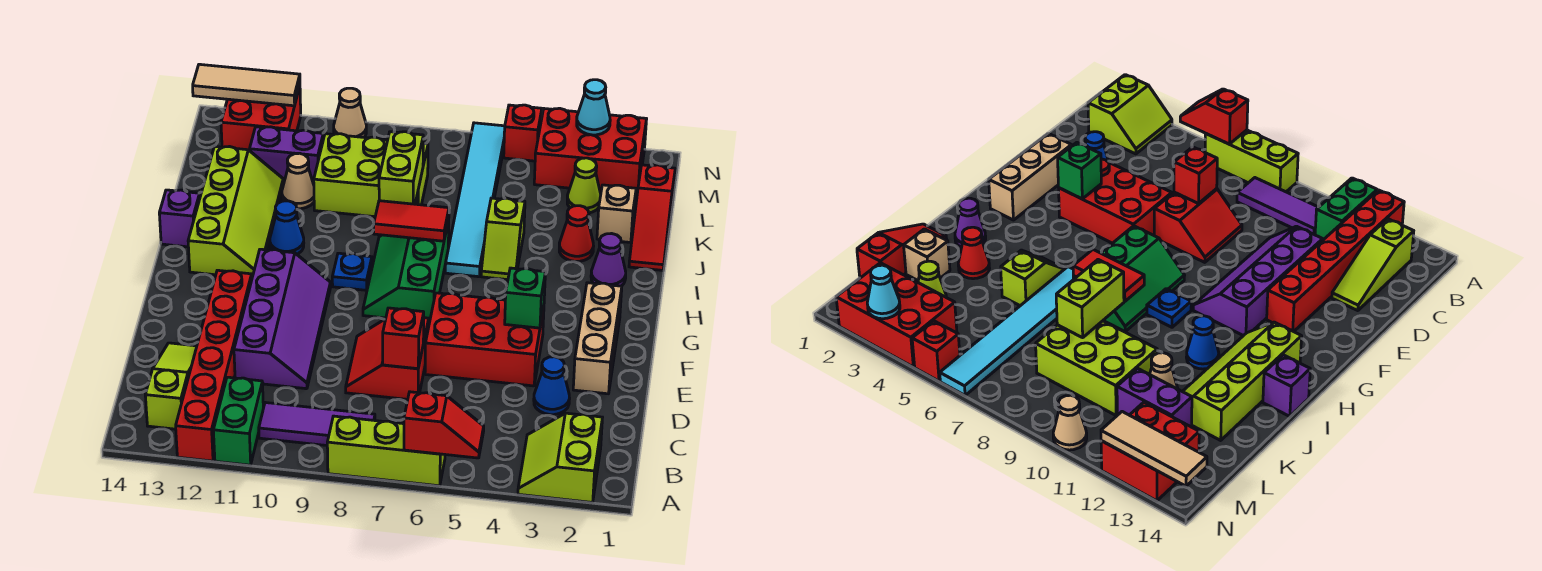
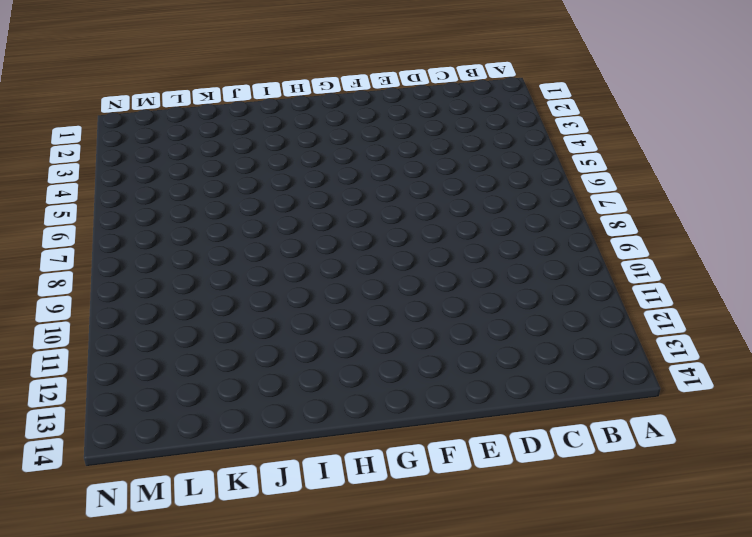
none -> lime 2x2 slope [518,413,603,502]
none -> lime 1x3 brick [327,416,445,486]
none -> green 1x2 brick [213,377,263,465]
none -> red 1x6 brick [176,270,252,461]

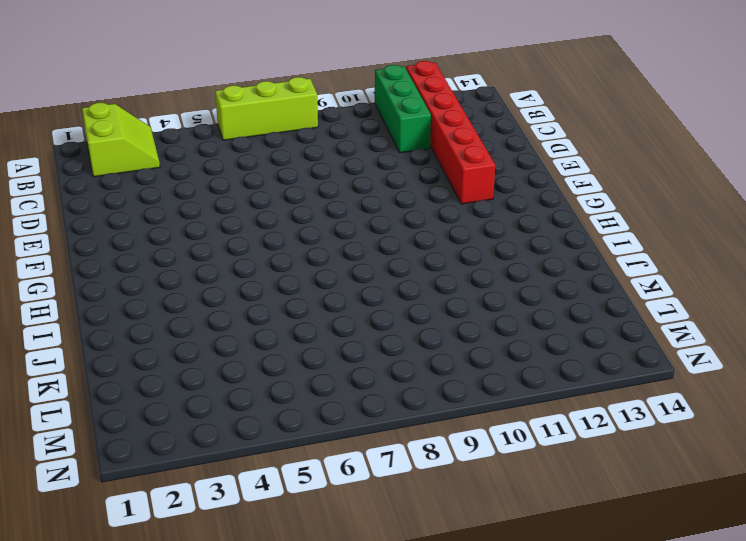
green 1x3 brick [375,65,431,153] -> green 1x2 brick [213,377,263,465]
none -> purple 1x3 tile [259,403,375,446]
none -> lime 1x3 slope [145,343,197,429]
none -> blue 1x1 cone [534,357,570,415]
none -> red 2x2 slope [346,318,429,399]

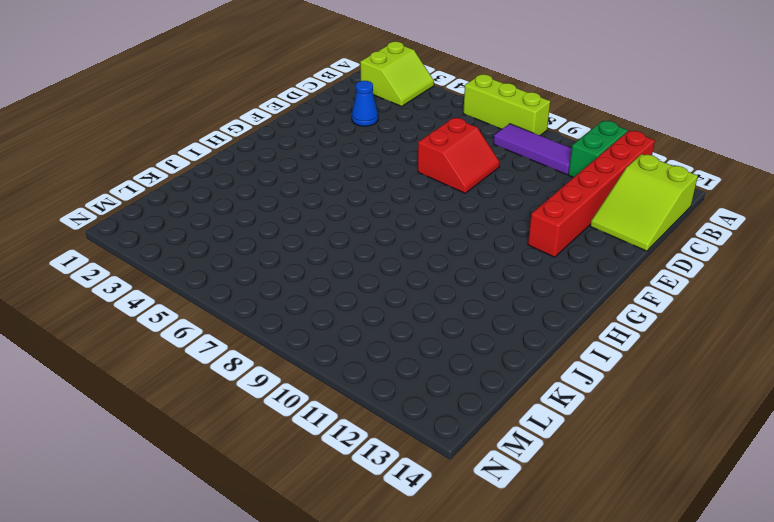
lime 2x3 slope [590,154,698,251] -> lime 1x3 slope [145,343,197,429]
none -> purple 2x4 slope [234,249,331,389]
none -> tan 1x3 brick [573,283,622,394]
none -> red 2x3 brick [425,293,544,386]
none -> green 2x3 slope [363,220,449,323]

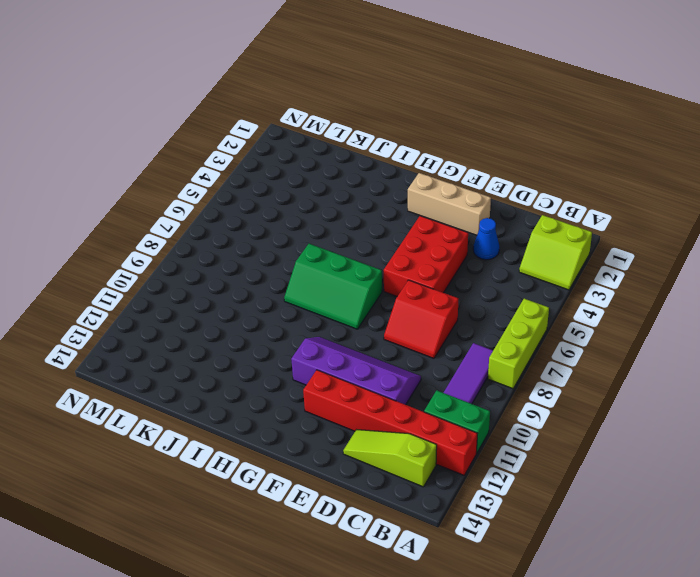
none -> blue 1x1 plate [332,253,372,290]
none -> lime 2x4 slope [188,147,283,277]
none -> purple 1x1 cone [591,234,626,286]
none -> lime 1x2 slope [481,198,525,280]

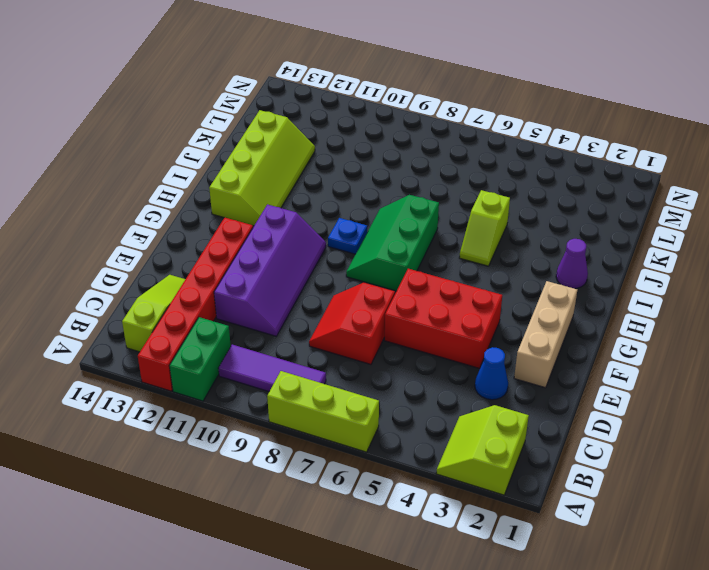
none -> cyan 1x6 tile [445,123,505,277]
none -> blue 1x1 cone [270,201,304,254]
none -> purple 1x1 brick [159,190,200,247]
none -> red 1x3 slope [629,165,675,270]

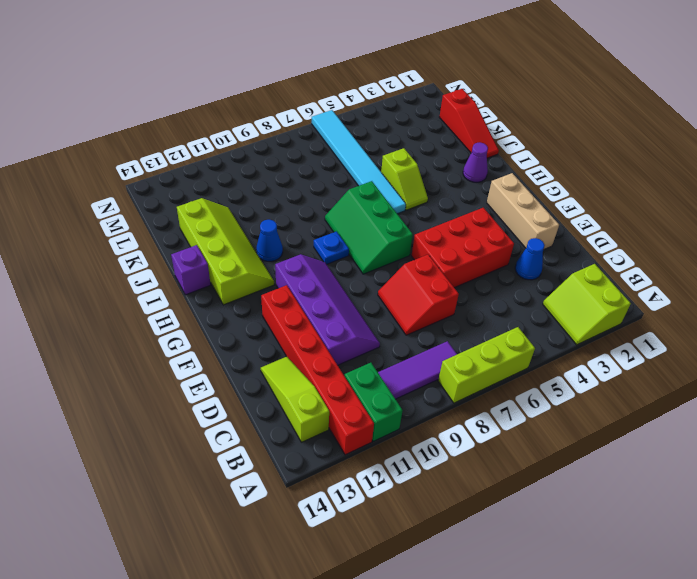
none -> red 1x1 cone [559,206,594,261]
none -> tan 1x1 brick [597,185,636,243]
none -> lime 2x3 brick [314,134,428,217]
none -> tan 1x1 cone [282,153,314,209]

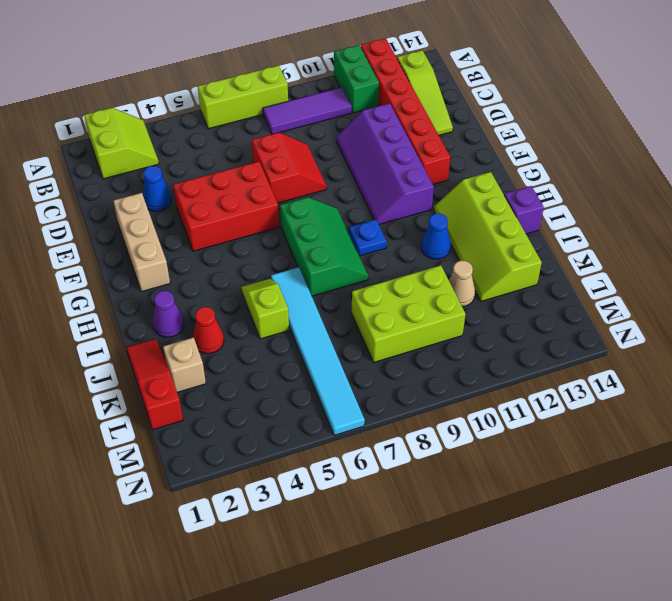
none -> lime 1x1 cone [567,158,601,213]
none -> purple 1x2 brick [250,127,323,184]
none -> red 2x3 brick [534,108,647,195]
none -> red 2x2 brick [221,87,301,151]

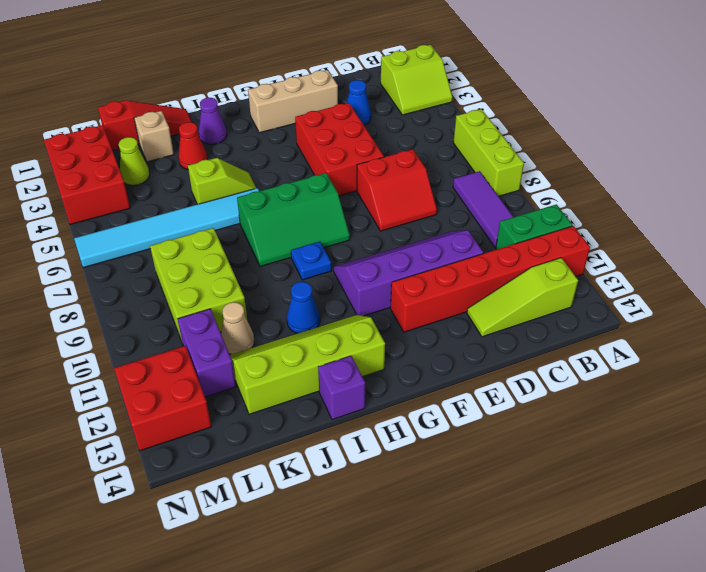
none -> red 1x1 brick [504,105,542,161]
none -> tan 1x1 cone [334,88,366,137]
none -> red 1x2 slope [404,392,484,458]
none -> red 1x1 brick [383,308,424,369]

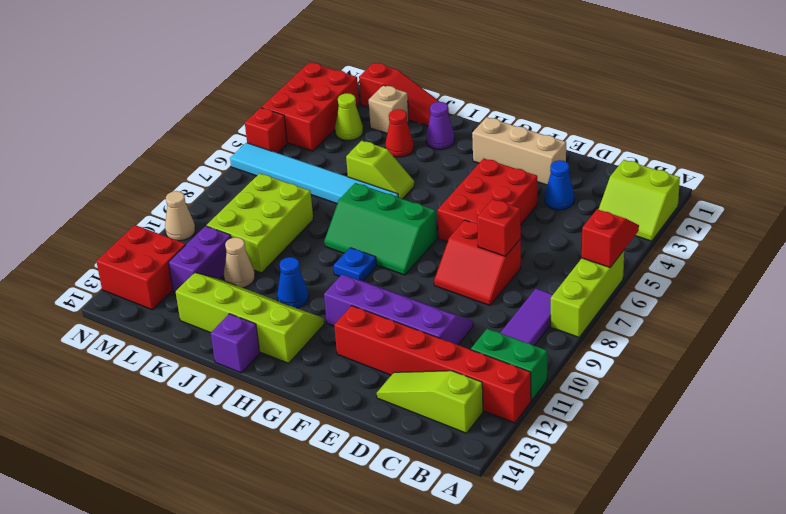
none -> green 1x1 brick [505,268,545,328]
none -> red 1x2 tile [374,201,449,241]
none -> lime 1x2 brick [379,132,423,204]
none -> cyan 1x1 cone [577,80,610,135]

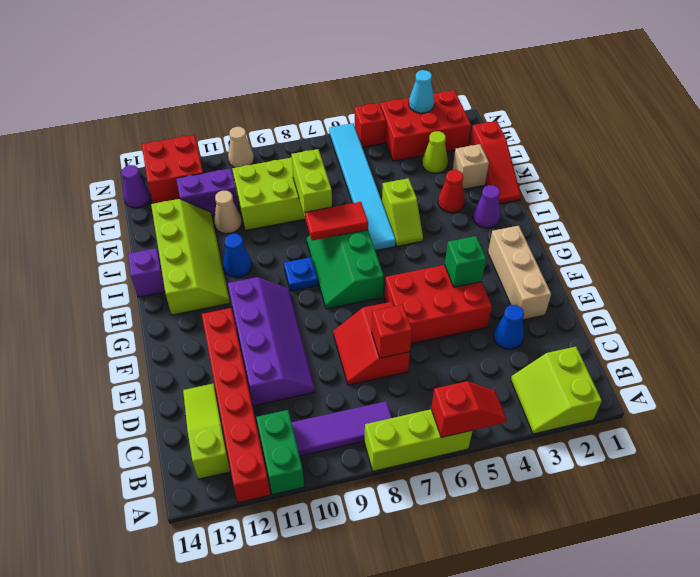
purple 1x1 cone [122,165,151,208] -> none
none -> tan 1x3 tile [193,64,300,106]

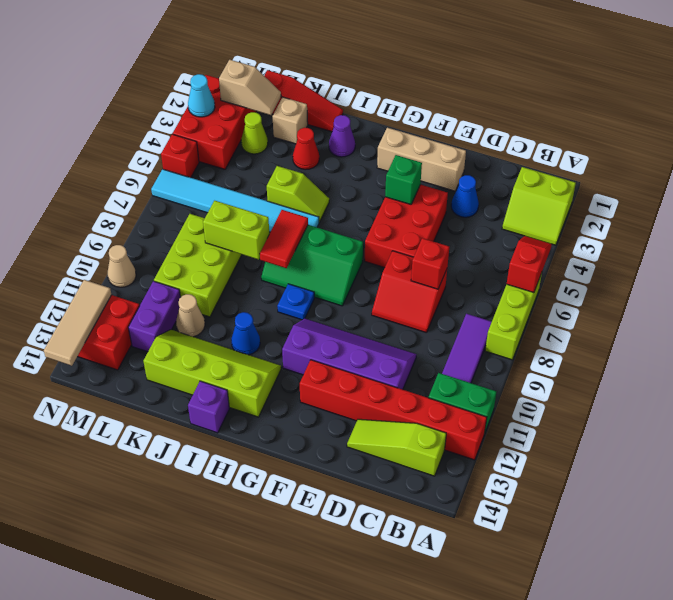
tan 1x2 slope [219,60,281,115] -> none

